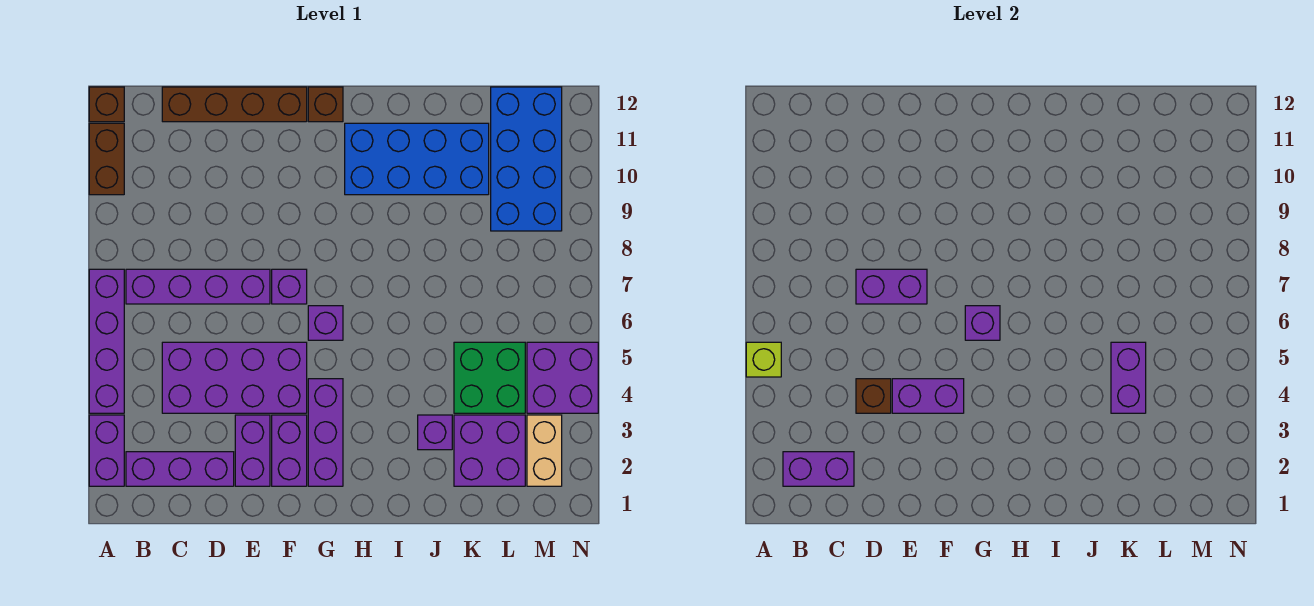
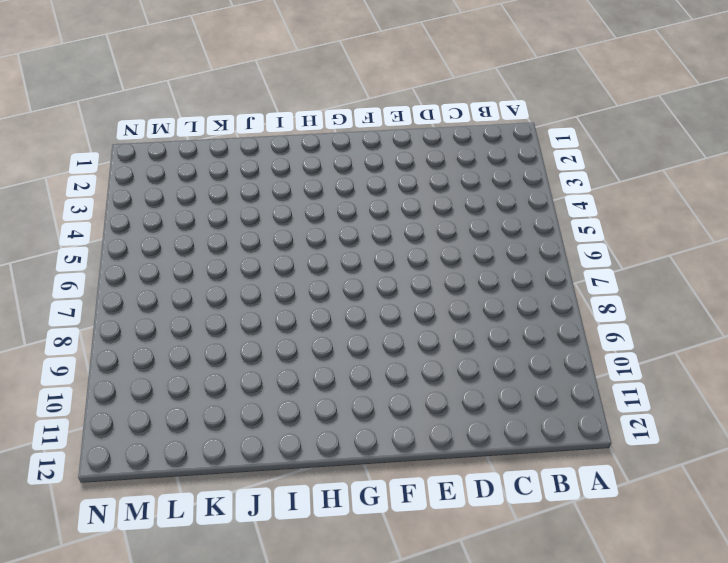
none -> purple 1x2 brick [89,415,124,486]
none -> purple 1x4 brick [89,269,124,413]
none -> brown 1x2 brick [89,123,124,195]

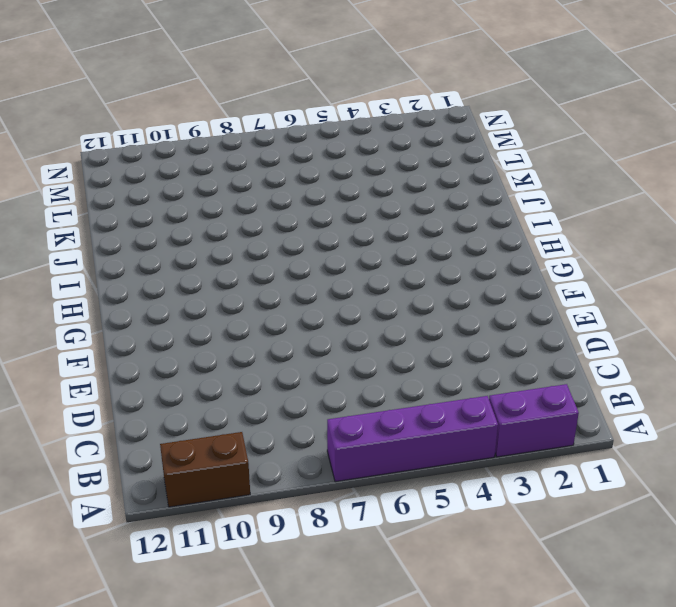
none -> brown 1x1 brick [89,87,124,122]
none -> purple 1x3 brick [126,452,234,486]
none -> purple 1x4 brick [126,269,270,304]

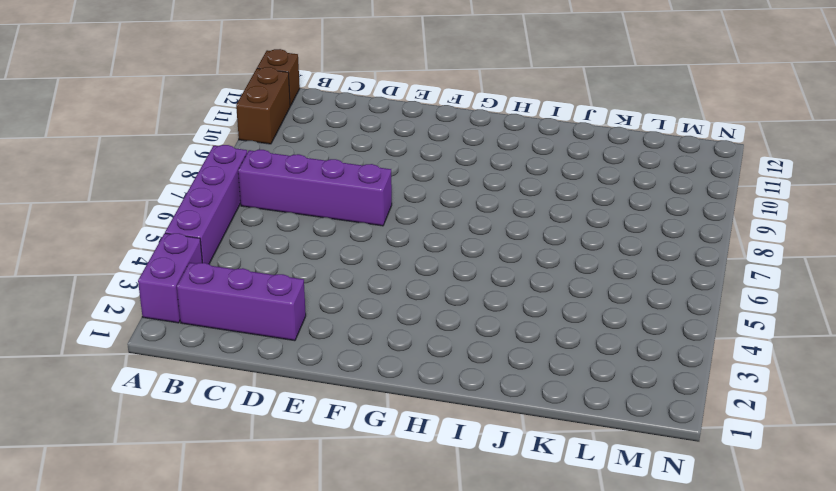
none -> purple 2x4 brick [162,342,307,413]
none -> brown 1x4 brick [162,87,307,122]
none -> purple 1x2 brick [235,415,270,486]

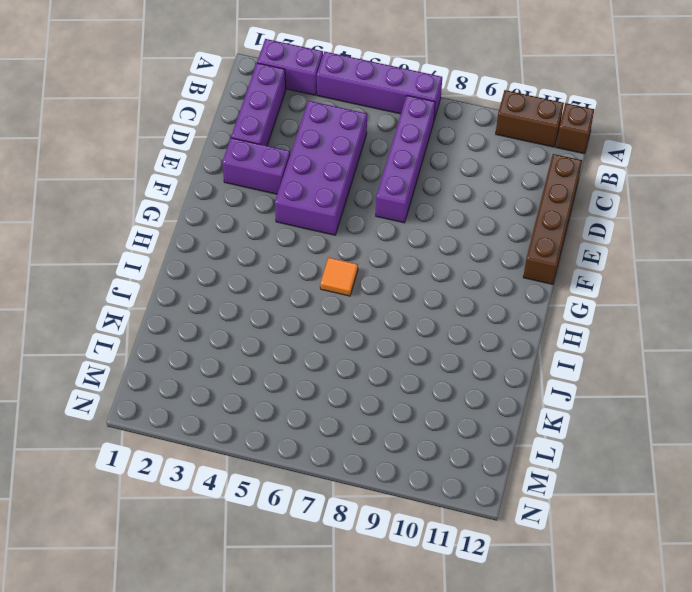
orange 1x1 tile [320,258,358,296] -> none
none -> purple 1x2 brick [272,415,307,486]
none -> purple 1x1 brick [272,269,307,304]
none -> purple 1x3 brick [308,379,343,486]

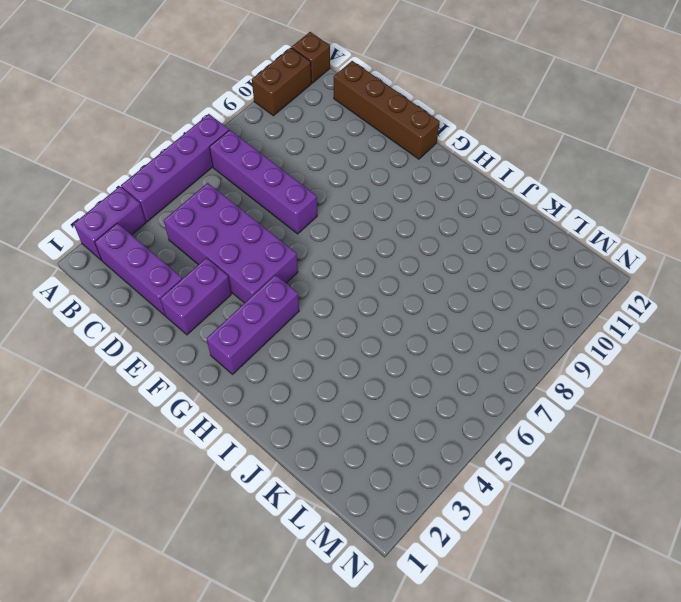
none -> purple 1x2 brick [272,415,307,486]
none -> purple 1x1 brick [272,269,307,304]
none -> purple 1x1 brick [308,306,343,340]

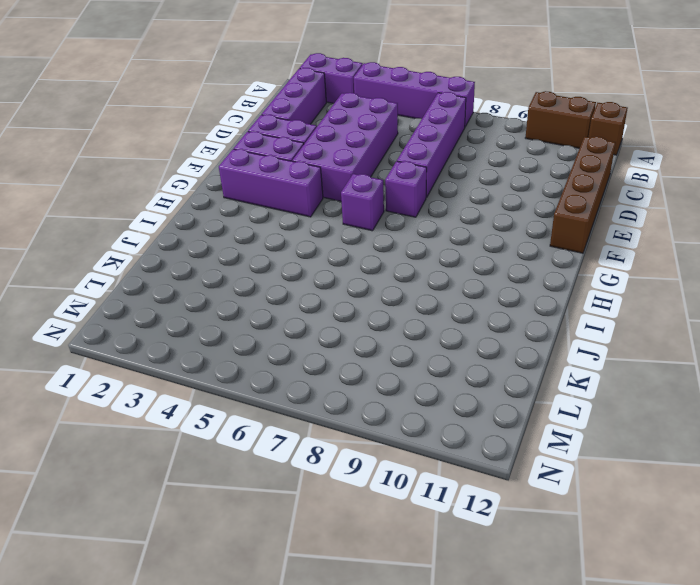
none -> brown 1x1 brick [308,87,343,122]
none -> blue 2x4 brick [345,123,489,195]
none -> purple 1x1 brick [418,415,452,450]

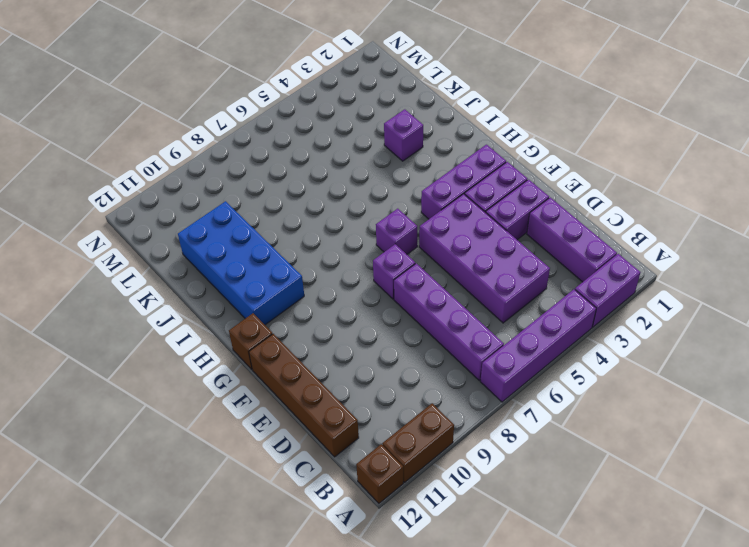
none -> purple 2x2 brick [454,415,525,486]
none -> green 2x2 brick [454,342,525,413]
none -> blue 2x4 brick [491,87,562,231]

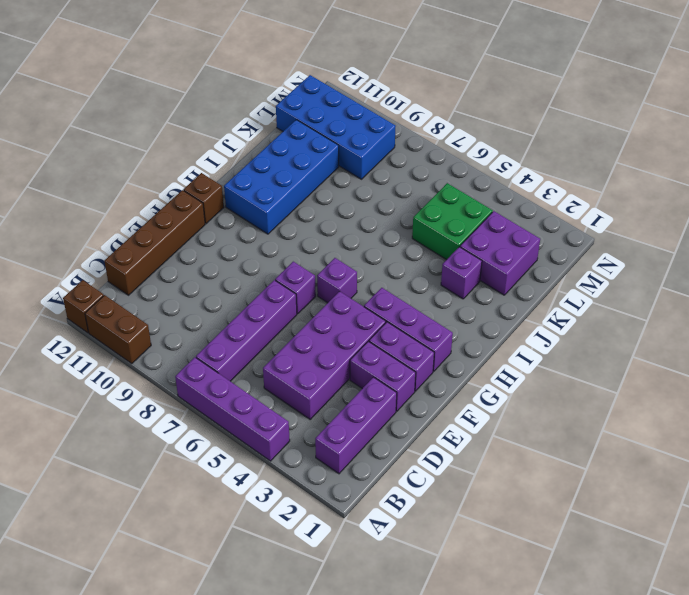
none -> purple 1x2 brick [89,415,124,486]
none -> tan 1x2 brick [527,415,562,486]
none -> purple 2x2 brick [527,342,598,413]

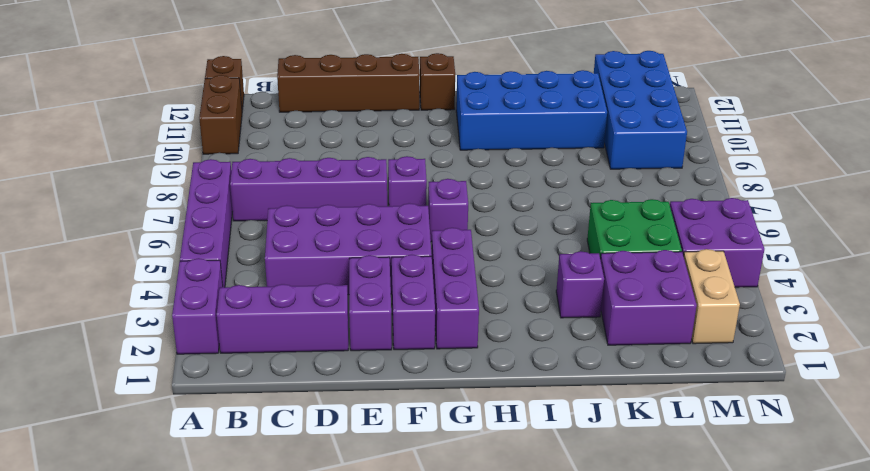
none -> lime 1x1 brick [746,342,781,377]
none -> purple 1x2 brick [783,452,854,486]
none -> brown 1x1 brick [856,379,891,413]

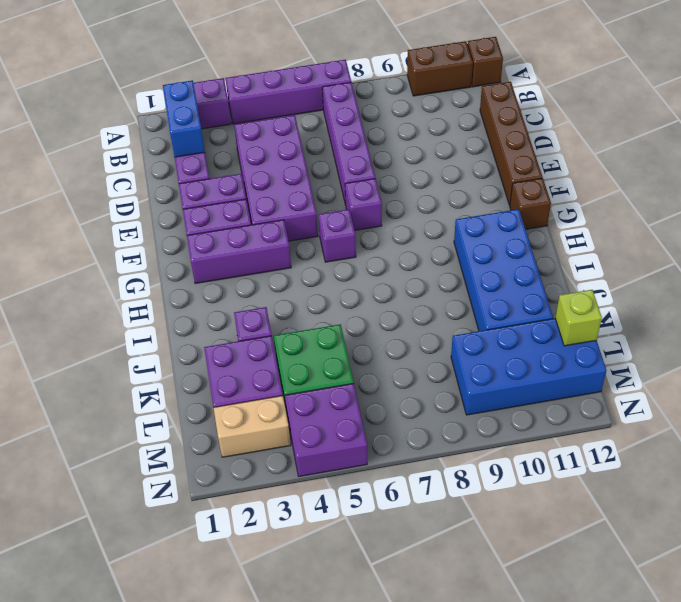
blue 1x2 brick [163,80,205,157] -> purple 1x2 brick [783,452,854,486]
lime 1x1 brick [555,290,602,346] -> lime 1x1 brick moved to [746,342,781,377]
none -> brown 1x1 brick [856,379,891,413]
none -> purple 1x2 brick [856,269,927,304]
none -> purple 1x2 brick [892,379,964,413]

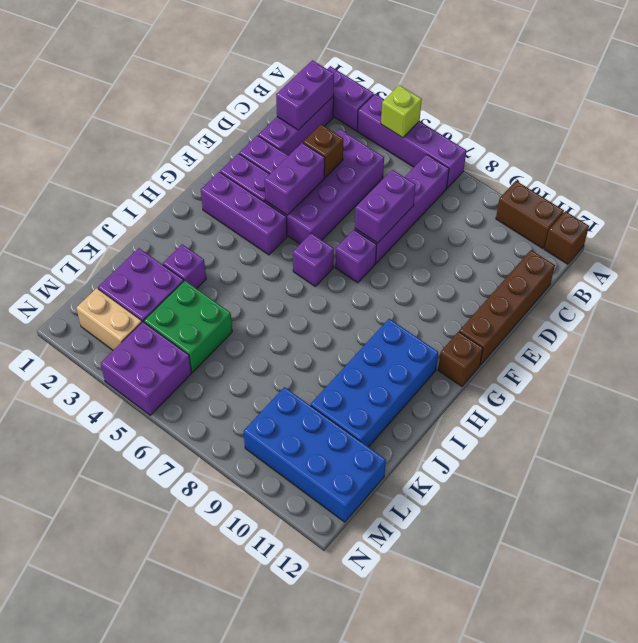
none -> purple 1x1 brick [965,306,1000,340]
none -> purple 1x2 brick [1111,342,1146,413]

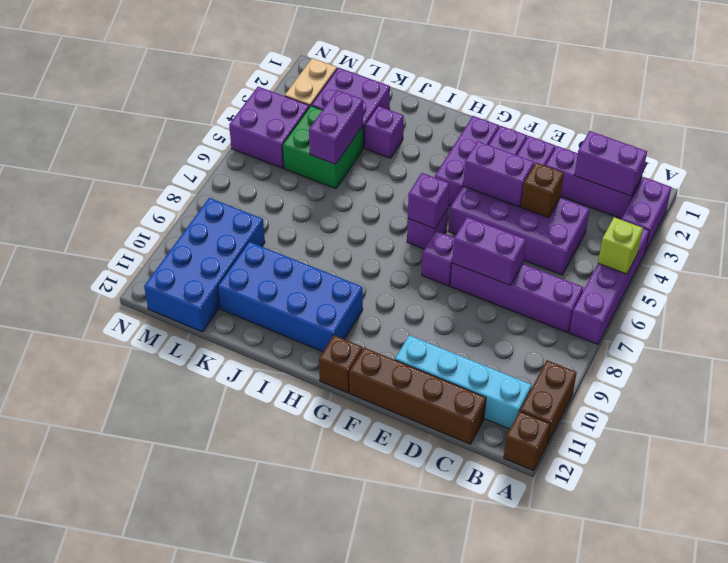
cyan 1x4 brick [395,335,532,429] -> none

